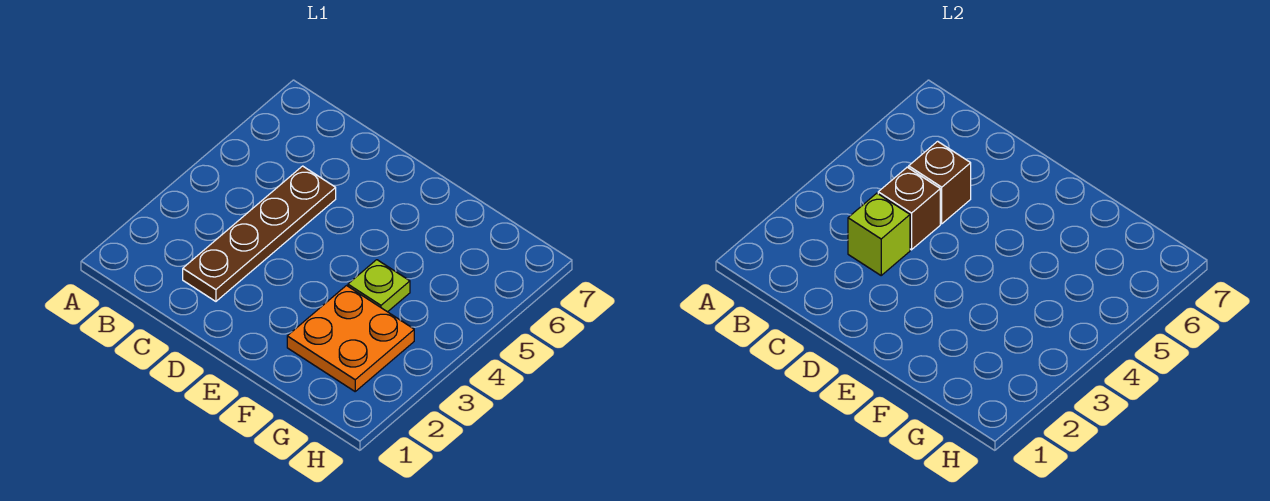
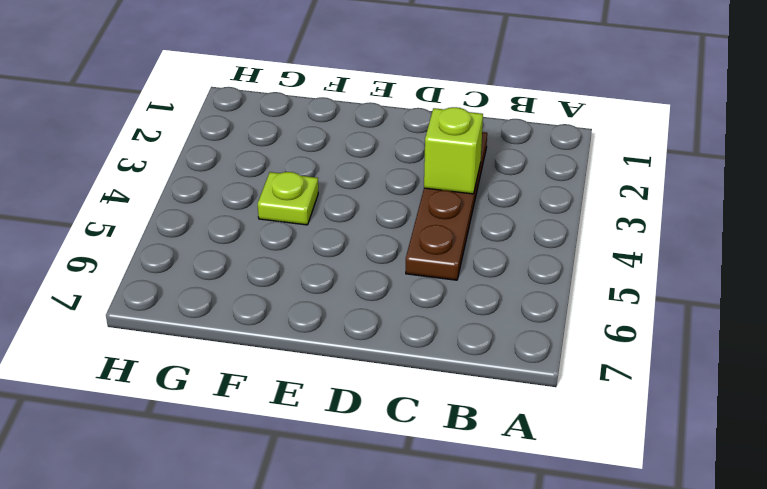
none -> orange 2x2 plate [287,286,414,391]
none -> brown 1x1 brick [878,167,940,250]

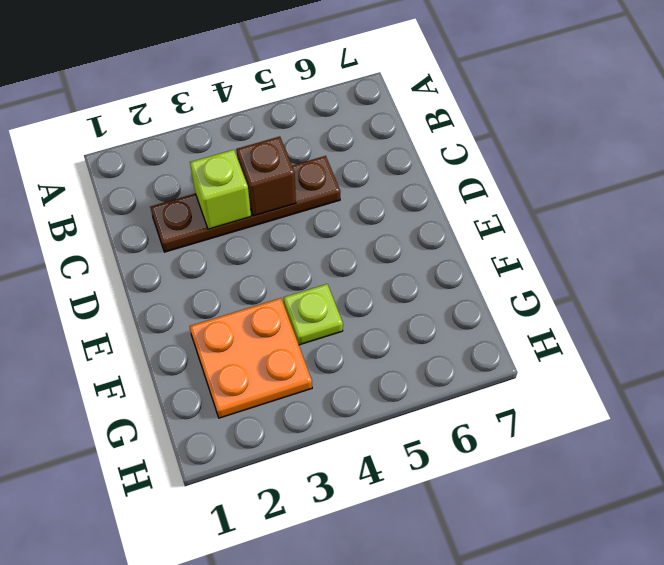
none -> brown 1x1 brick [909,141,971,224]

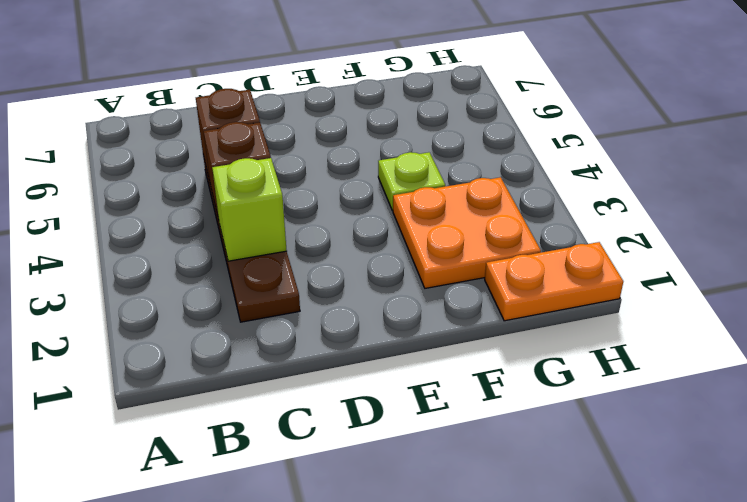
orange 1x2 plate [485,242,623,321] -> none

